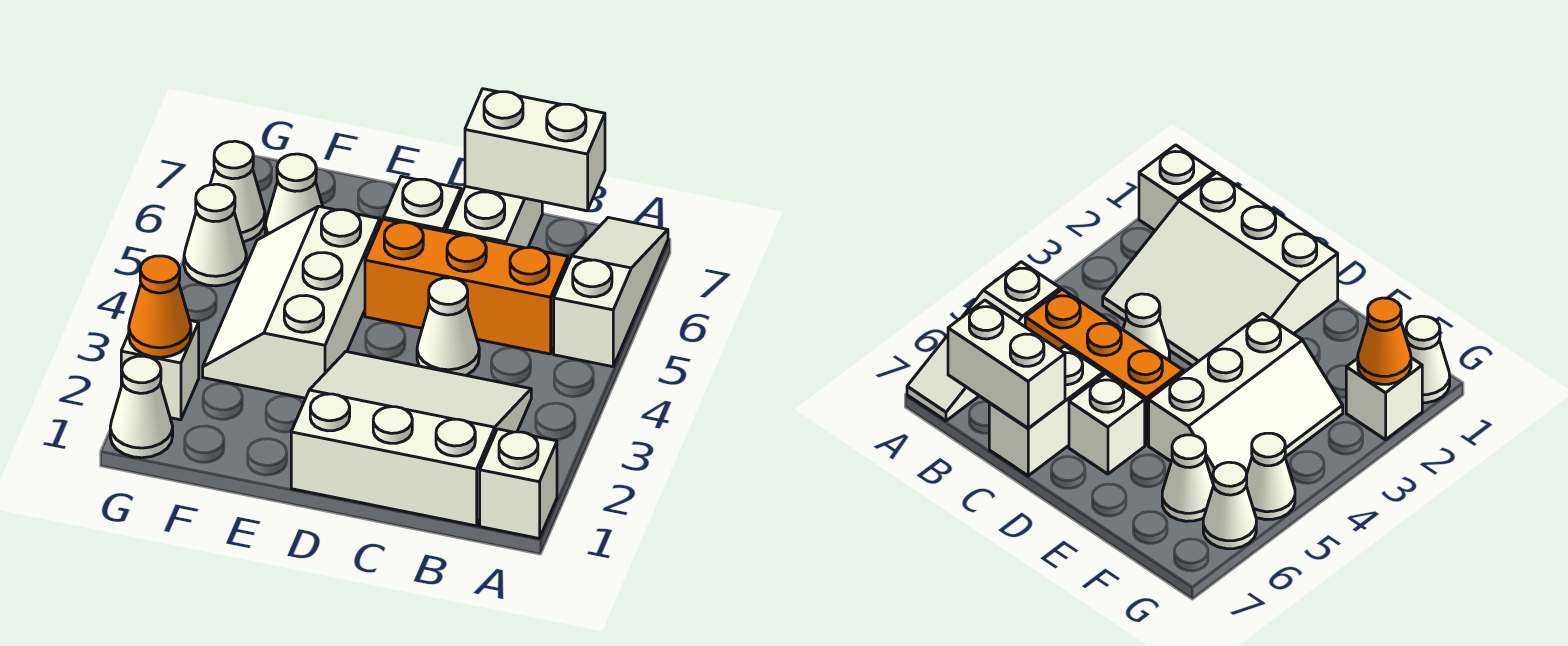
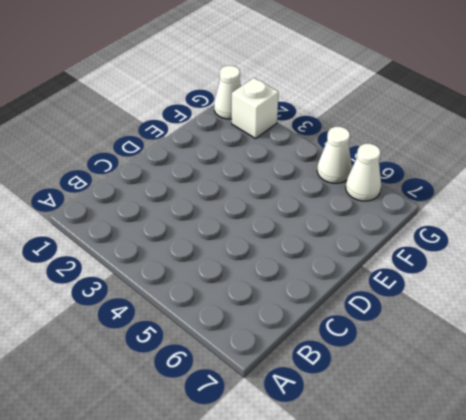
none -> white 1x1 brick [480,429,557,538]
none -> white 1x3 slope [554,218,668,367]
none -> white 3x3 slope [291,352,531,526]

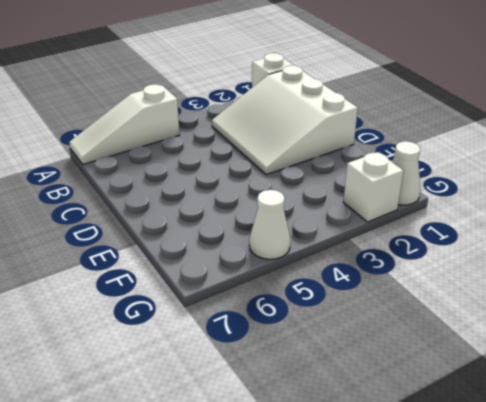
none -> orange 1x3 brick [365,219,568,354]
none -> white 1x1 cone [417,278,479,375]
none -> white 1x2 brick [446,186,542,248]

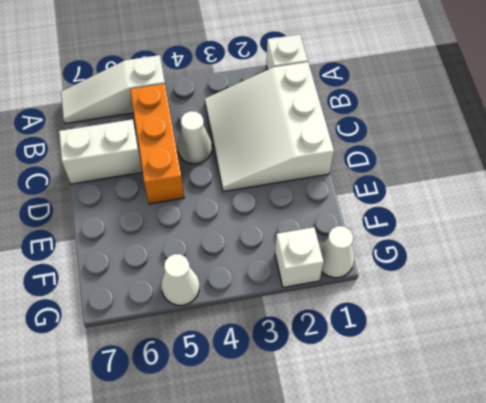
none -> white 1x1 brick [384,176,461,232]
none -> white 2x3 slope [203,206,380,398]
none -> white 1x1 cone [265,154,323,235]

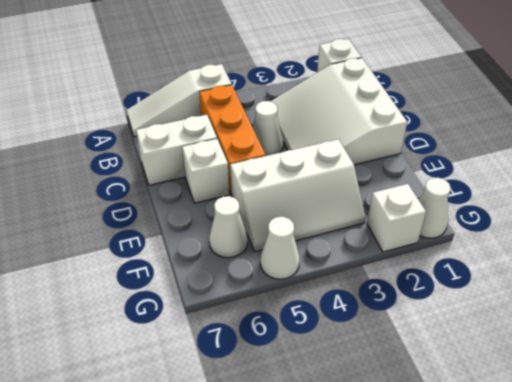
none -> white 1x1 cone [210,141,265,242]
none -> white 1x2 brick [465,89,605,211]
none -> orange 1x1 cone [129,256,191,357]

